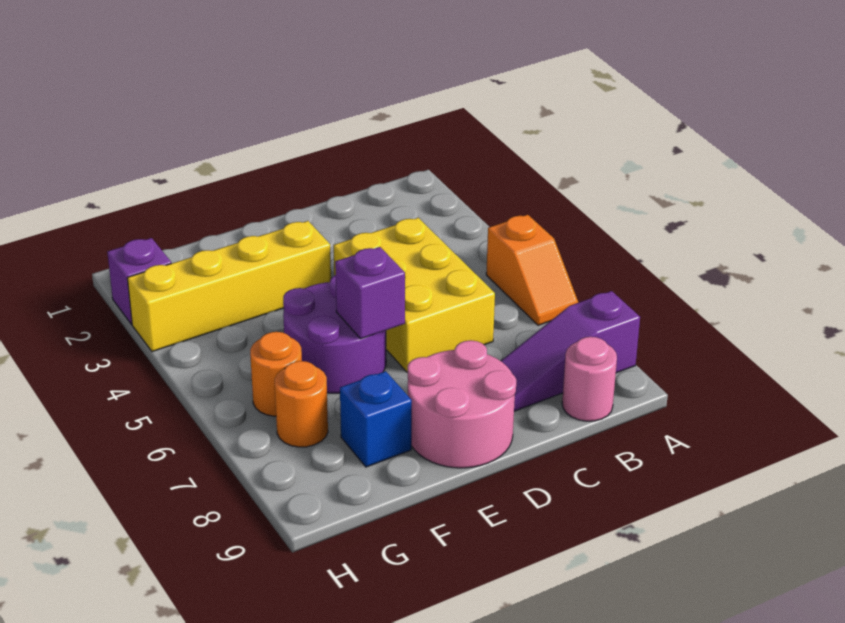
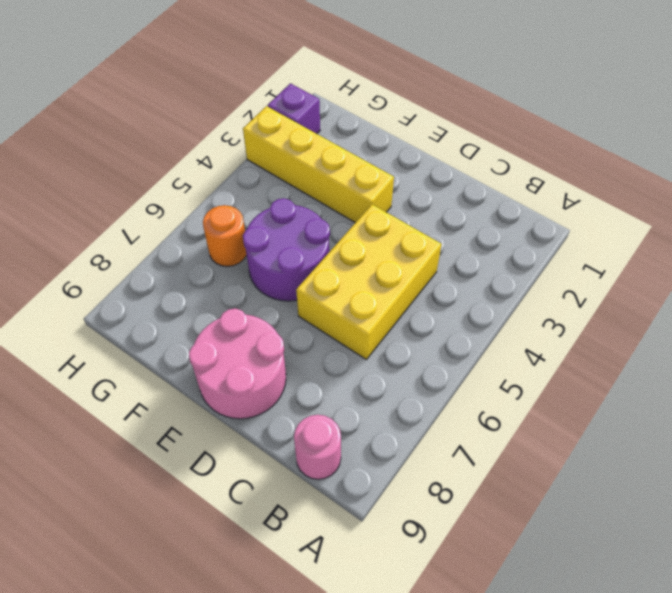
none -> orange 1x2 slope [486,215,578,325]
none -> purple 1x3 slope [501,291,640,411]
none -> blue 1x1 brick [340,371,412,467]

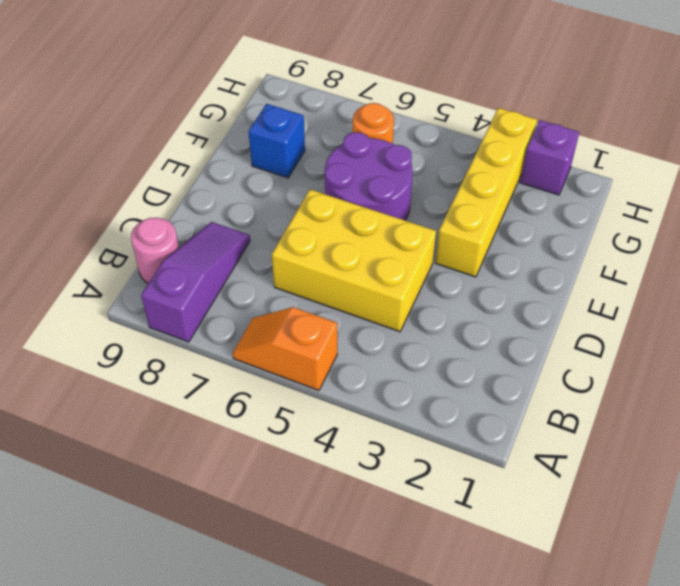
none -> pink 2x2 round brick [408,340,516,468]
none -> orange 1x1 round brick [275,361,328,447]
none -> purple 1x1 brick [335,247,405,339]

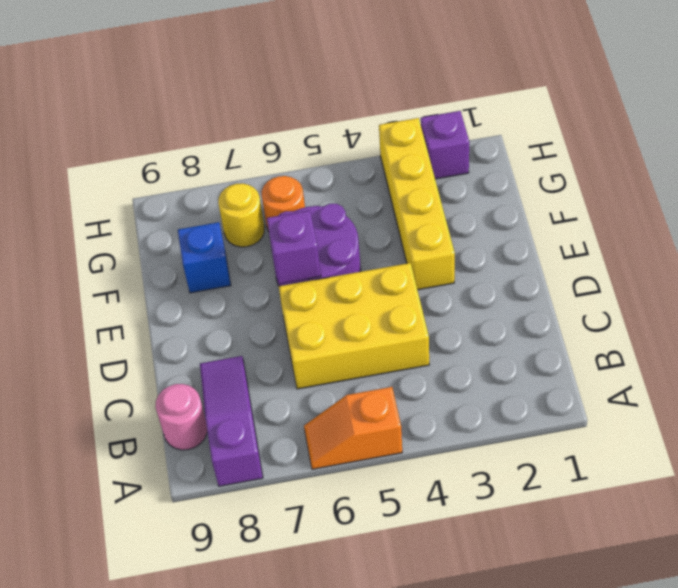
yellow 1x1 round brick [218,183,264,247] -> orange 1x1 round brick [275,361,328,447]
none -> pink 2x2 round brick [408,340,516,468]

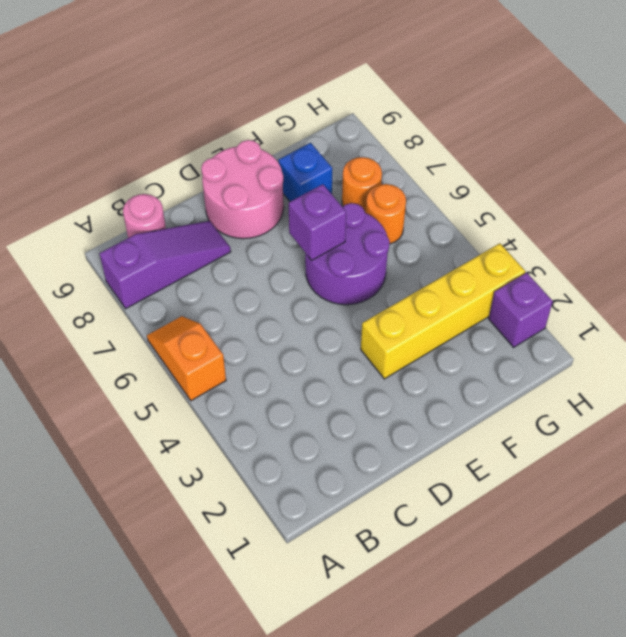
none -> yellow 2x3 brick [334,218,495,372]

